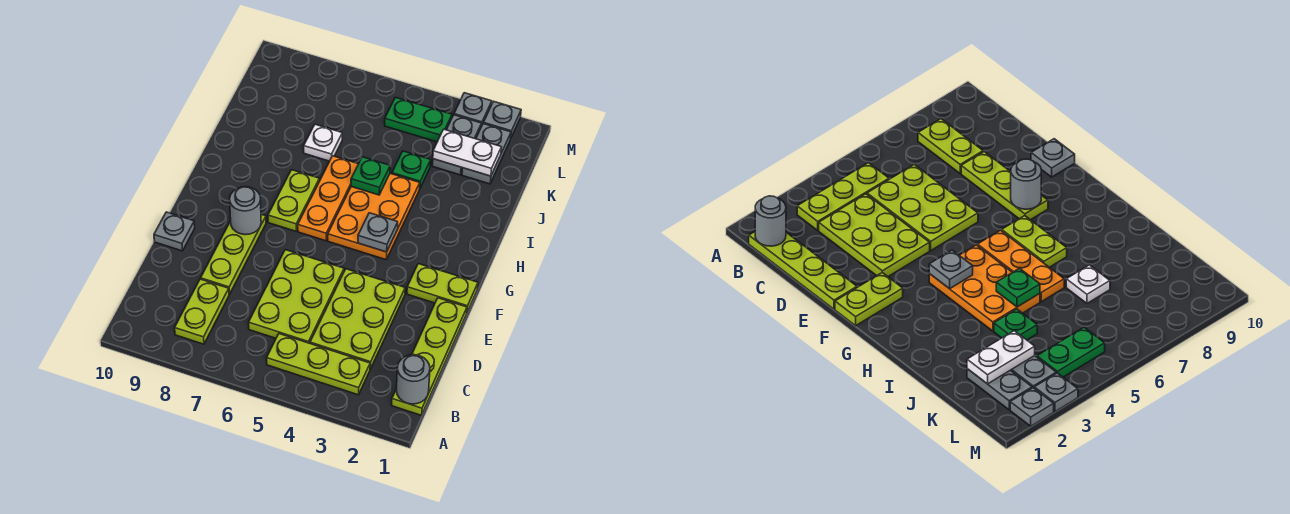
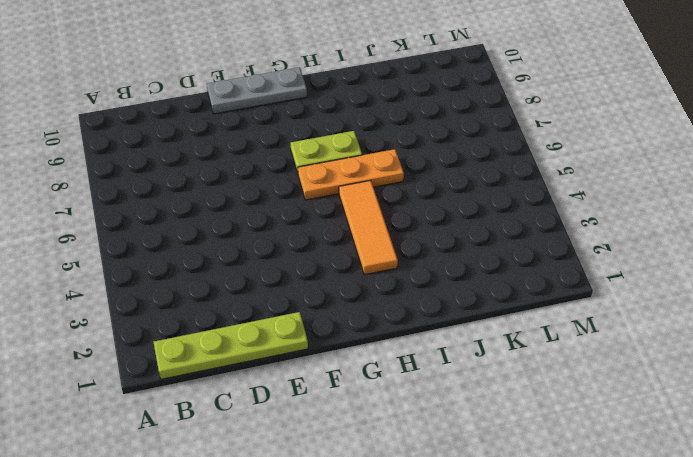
grey 1x3 plate [207,67,307,114] -> grey 1x1 plate [154,212,195,251]
orange 1x3 tile [339,181,398,275] -> orange 2x3 plate [328,174,420,260]
none -> lime 1x3 plate [267,334,370,395]
none -> lime 1x2 plate [175,279,229,344]
none -> lime 2x3 plate [310,269,405,369]

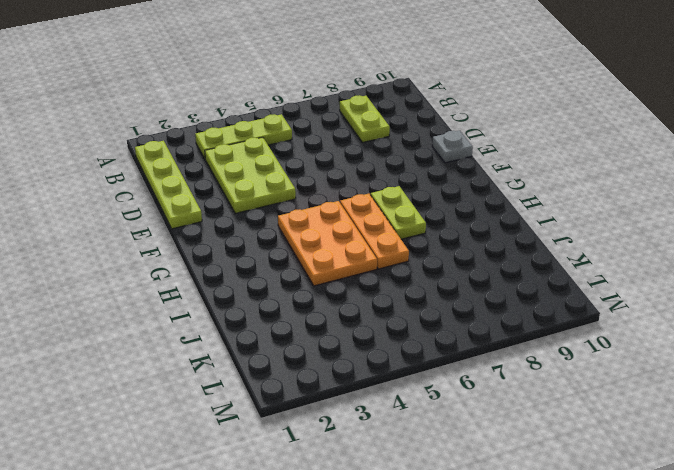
none -> lime 2x3 plate [249,250,344,343]
none -> lime 1x3 plate [201,214,266,294]
none -> lime 1x2 plate [407,264,478,312]

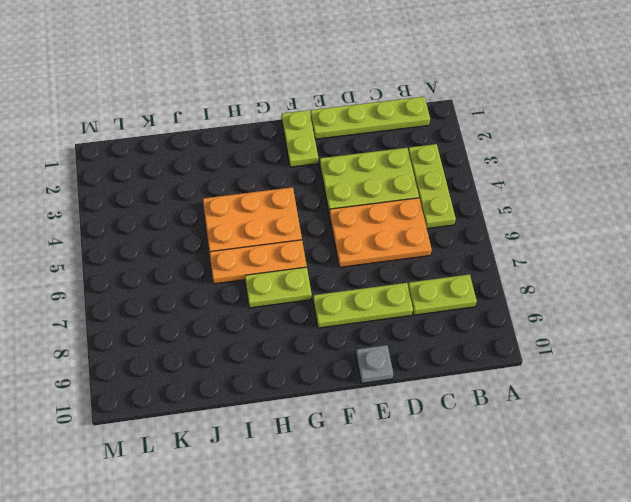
orange 2x3 plate [329,198,432,267] -> lime 2x3 plate [249,250,344,343]
none -> green 1x1 plate [392,151,431,188]
none -> white 1x1 plate [304,124,342,161]
none -> grey 1x2 plate [462,124,511,184]

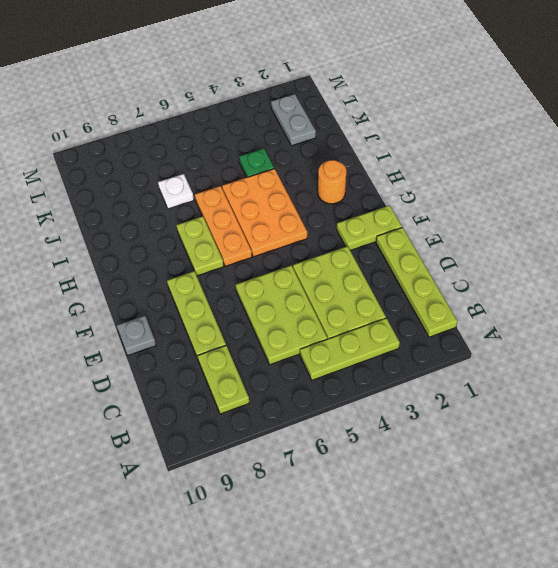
orange 1x1 round brick [318,160,346,204] -> none
none -> grey 1x2 plate [432,115,481,175]
none -> green 1x2 plate [385,97,452,142]
none -> grey 1x1 plate [483,101,521,137]

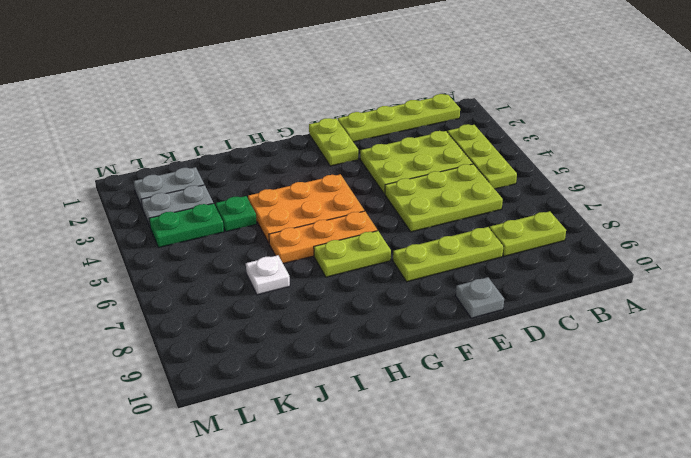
green 1x2 plate [149,203,224,247] -> green 1x2 plate turned to [385,97,452,142]
none -> grey 1x1 plate [483,101,521,137]
none -> grey 1x1 plate [454,93,492,126]
none -> grey 1x1 round brick [397,355,430,404]

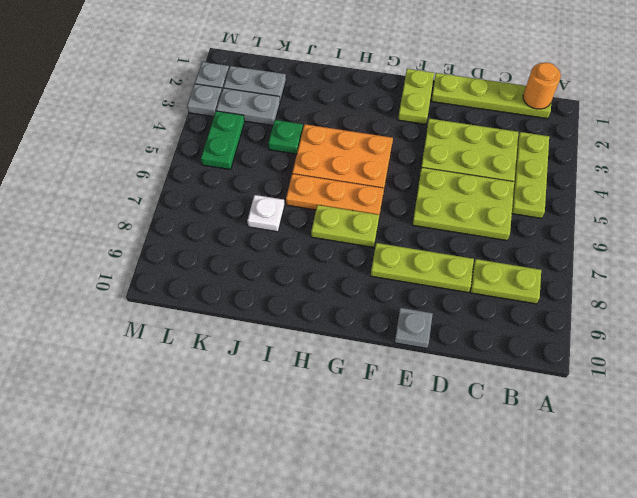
orange 1x1 round brick [523,63,561,109] -> grey 1x1 round brick [397,355,430,404]
none -> grey 1x1 round brick [230,187,261,235]
none -> grey 1x1 plate [358,213,398,252]
none -> green 1x1 plate [351,157,390,195]

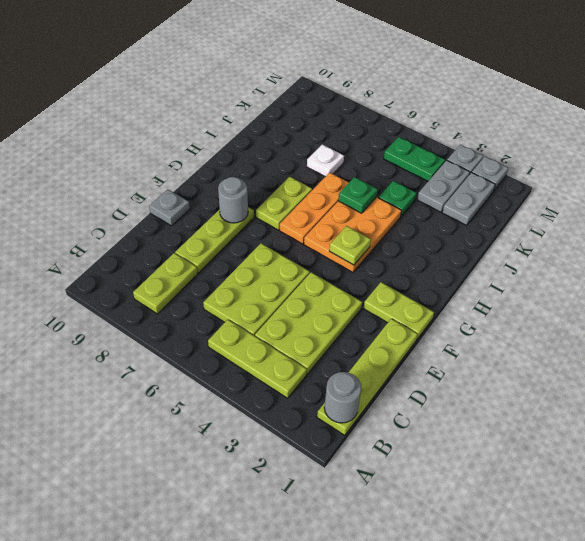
lime 1x1 plate [330,226,371,265] -> grey 1x1 plate [358,213,398,252]
none -> white 1x2 plate [433,129,501,176]

